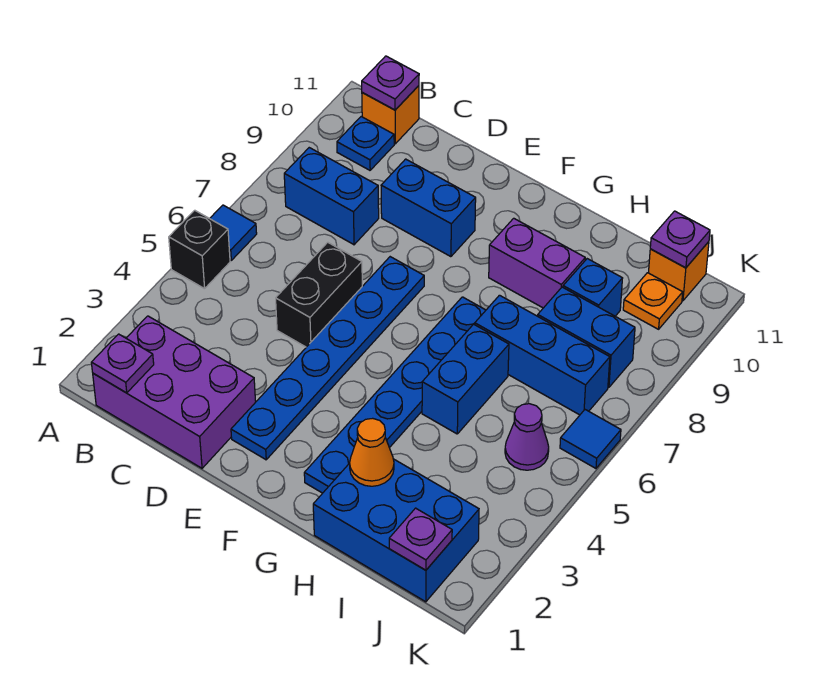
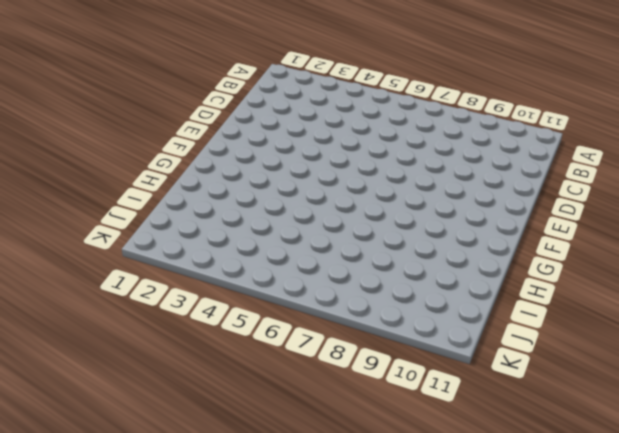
none -> black 1x1 brick [169,210,230,289]
none -> blue 1x1 tile [210,205,257,260]
none -> purple 2x3 brick [93,316,256,468]

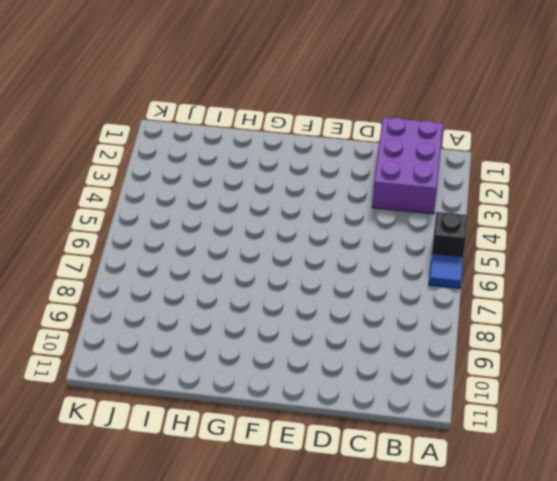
purple 2x3 brick [372,117,443,214] -> purple 2x3 brick turned to [93,316,256,468]
none -> blue 1x2 brick [284,148,379,245]
none -> blue 1x1 plate [337,117,394,170]
none -> orange 1x1 brick [362,86,419,144]

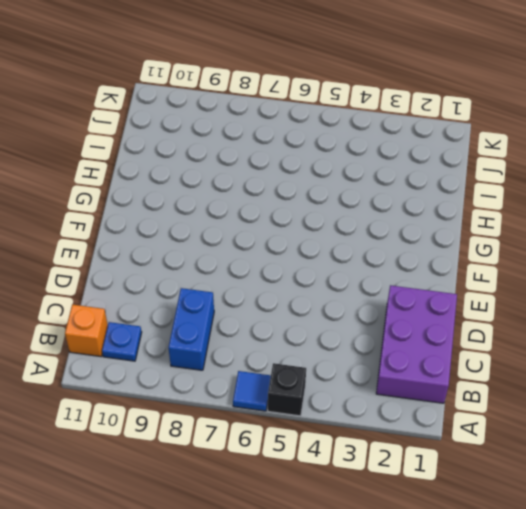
none -> black 1x2 brick [276,242,362,347]
none -> blue 1x2 brick [381,159,476,257]
none -> blue 1x6 plate [231,257,424,460]

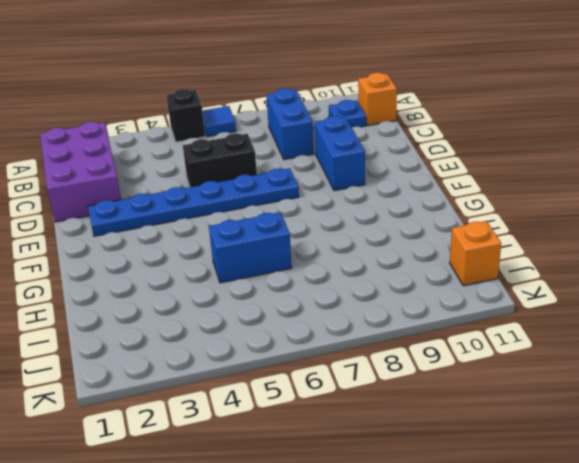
none -> blue 1x6 plate [304,297,486,493]
none -> purple 1x2 brick [489,218,585,308]
none -> blue 2x3 brick [313,459,479,602]

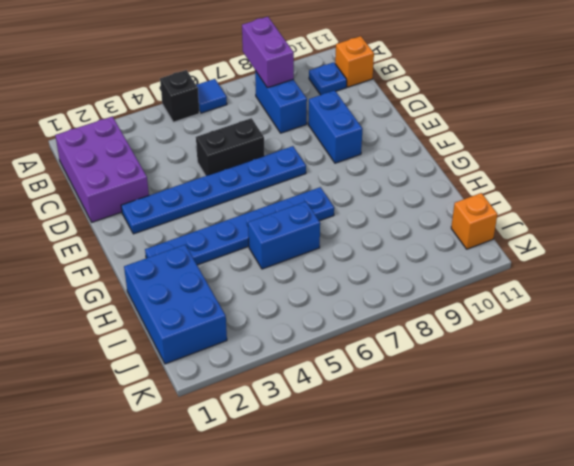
purple 1x2 brick [242,17,294,88] -> purple 1x2 brick moved to [489,218,585,308]
none -> blue 1x3 brick [475,295,610,415]
none -> blue 1x2 brick [538,287,635,387]
none -> blue 1x1 brick [563,259,623,316]

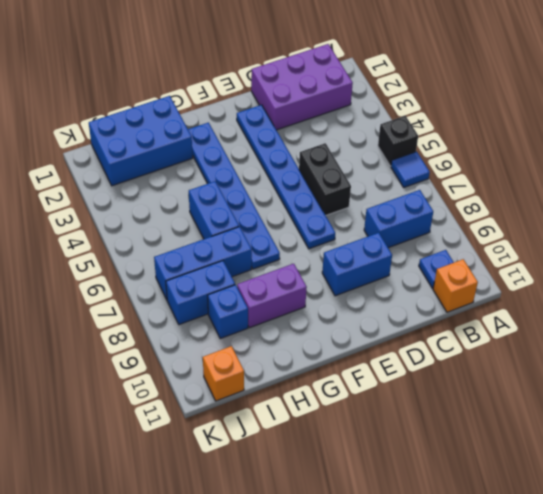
none -> purple 1x1 cone [505,404,549,470]
none -> orange 1x1 plate [623,273,683,329]
none -> blue 1x1 tile [560,410,621,468]

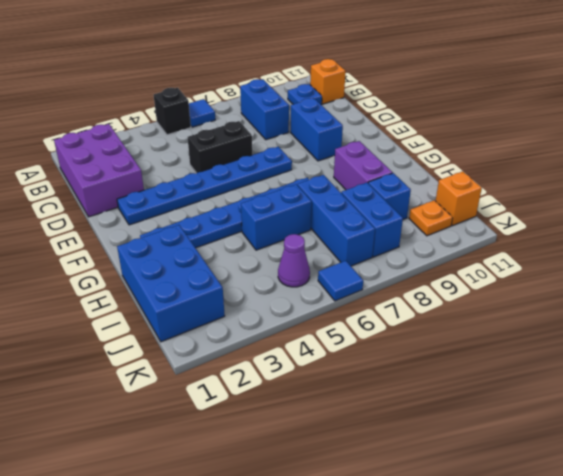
none -> purple 1x1 plate [91,334,154,393]
none -> purple 1x1 plate [362,56,419,110]
none -> orange 1x1 cone [350,418,394,486]

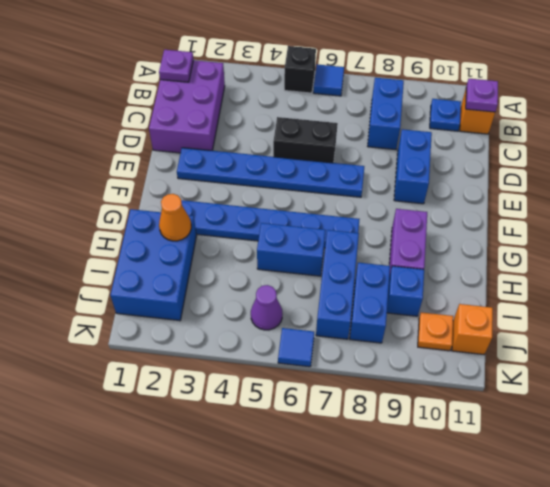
none -> purple 1x1 plate [389,508,452,570]
none -> purple 1x1 plate [650,211,710,268]

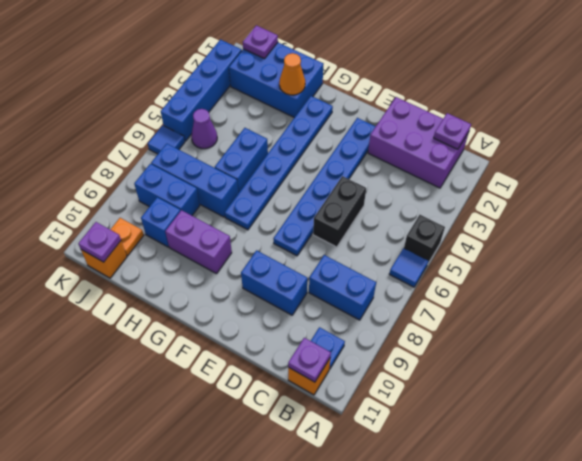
blue 1x4 brick [161,40,242,141] -> none

